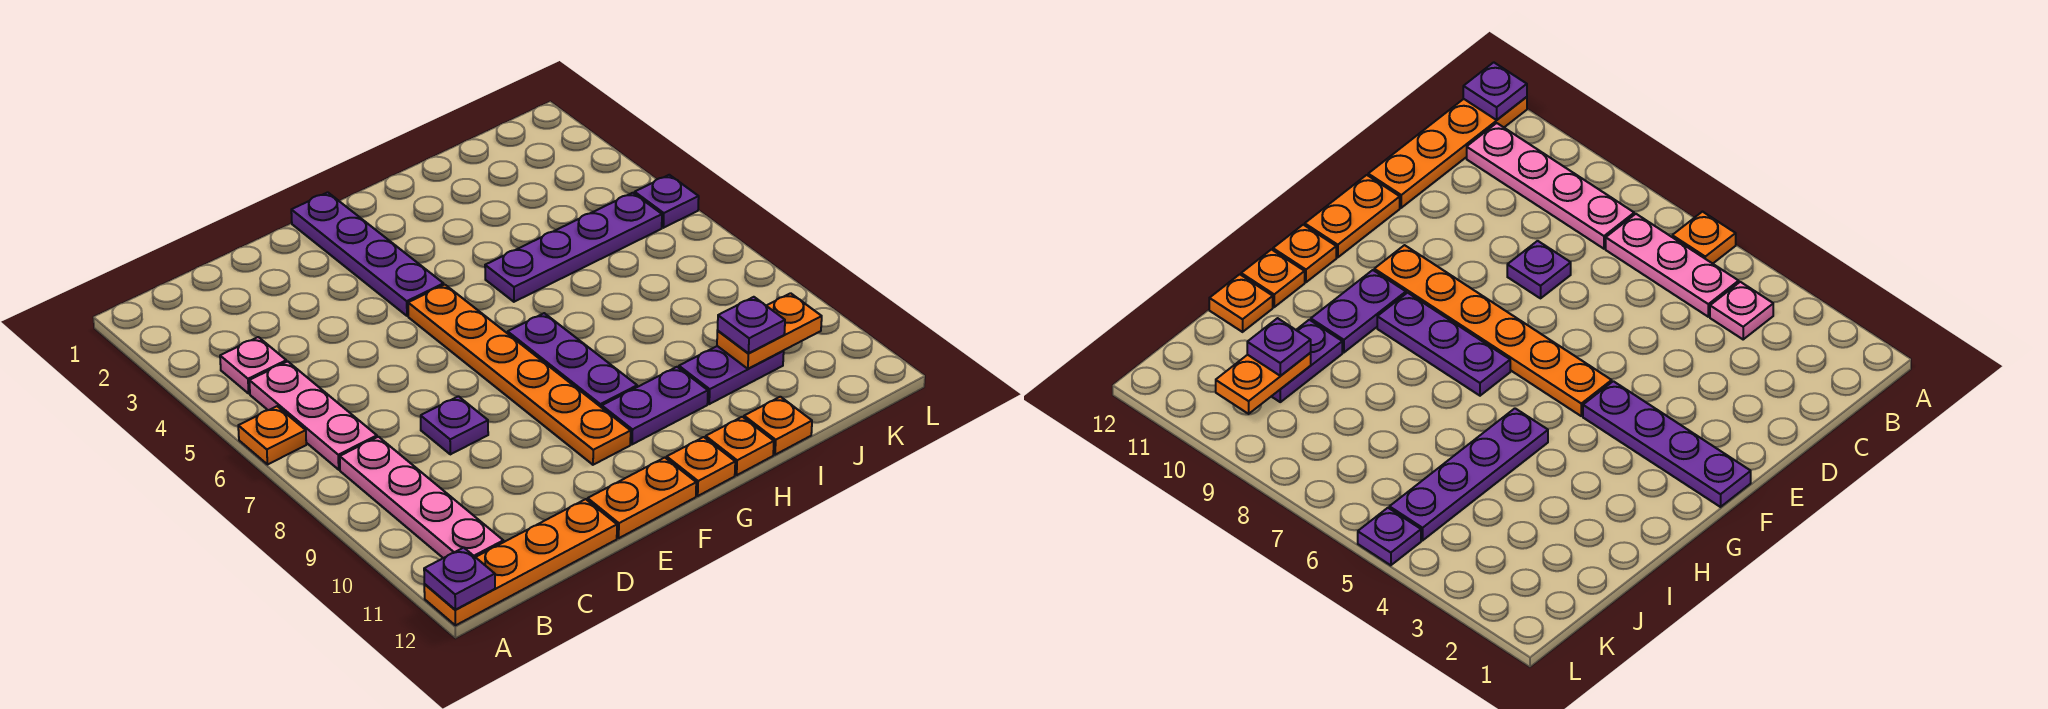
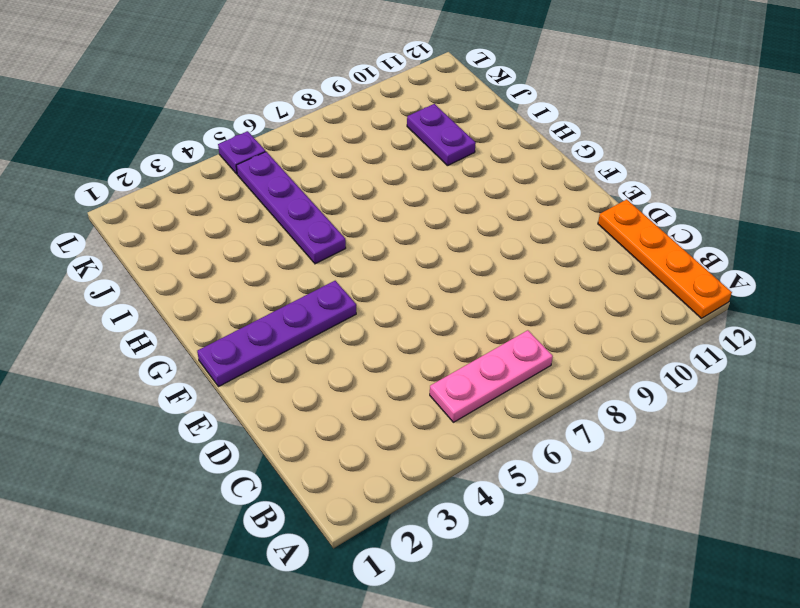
none -> orange 1x1 plate [238,406,306,465]
none -> pink 1x1 plate [220,337,286,393]
none -> pink 1x4 plate [340,437,503,558]

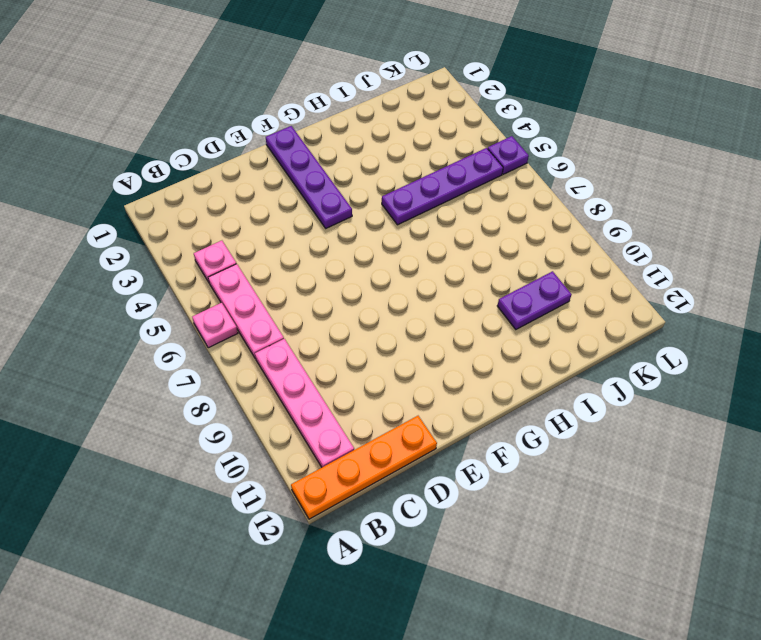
pink 1x1 plate [192,303,238,348] -> orange 1x1 plate [238,406,306,465]
none -> purple 1x1 plate [421,396,488,454]
none -> orange 1x2 plate [588,458,696,538]
none -> orange 1x6 plate [408,285,631,465]

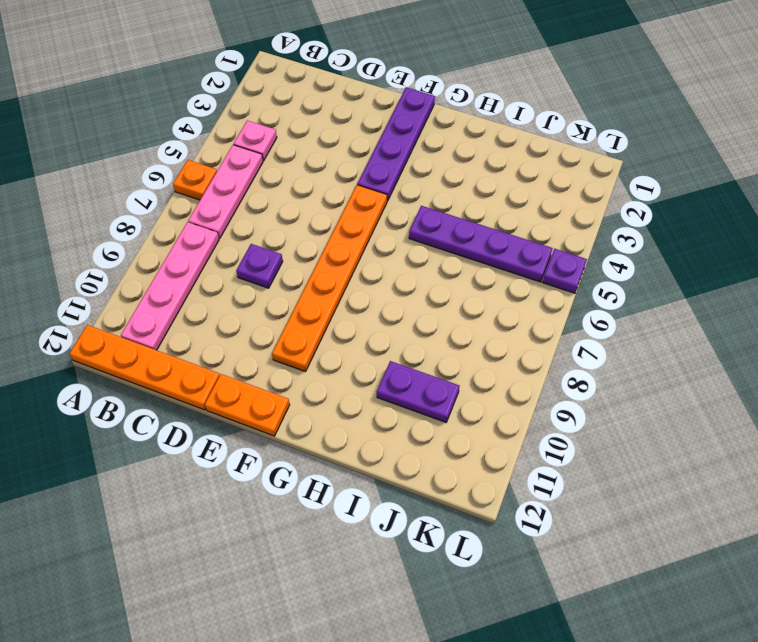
none -> purple 1x3 plate [508,313,637,408]
none -> purple 1x2 plate [602,367,708,444]
none -> orange 1x1 plate [667,437,735,496]

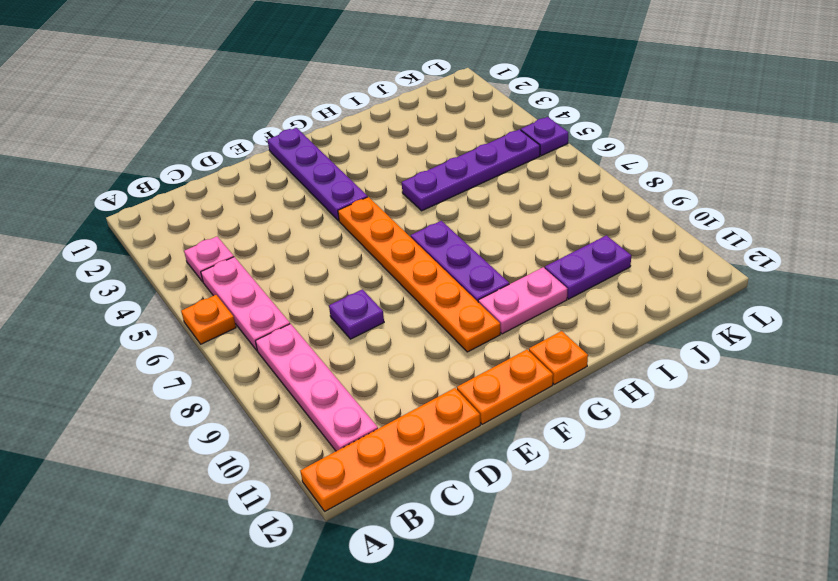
pink 1x2 plate [478,267,567,334] -> purple 1x2 plate [602,367,708,444]
none -> orange 1x1 plate [706,417,774,475]
none -> orange 1x1 plate [744,397,812,455]
none -> purple 1x1 plate [424,548,495,610]

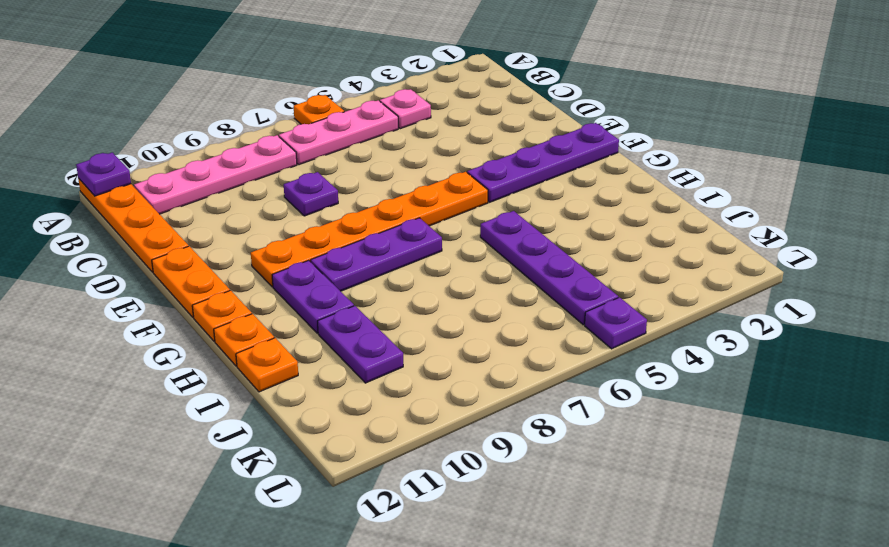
none -> orange 1x2 plate [717,293,822,369]
none -> purple 1x1 plate [718,297,785,354]

